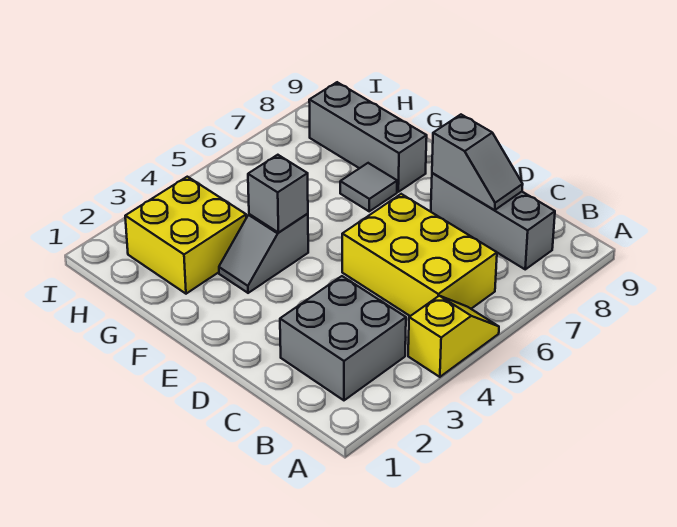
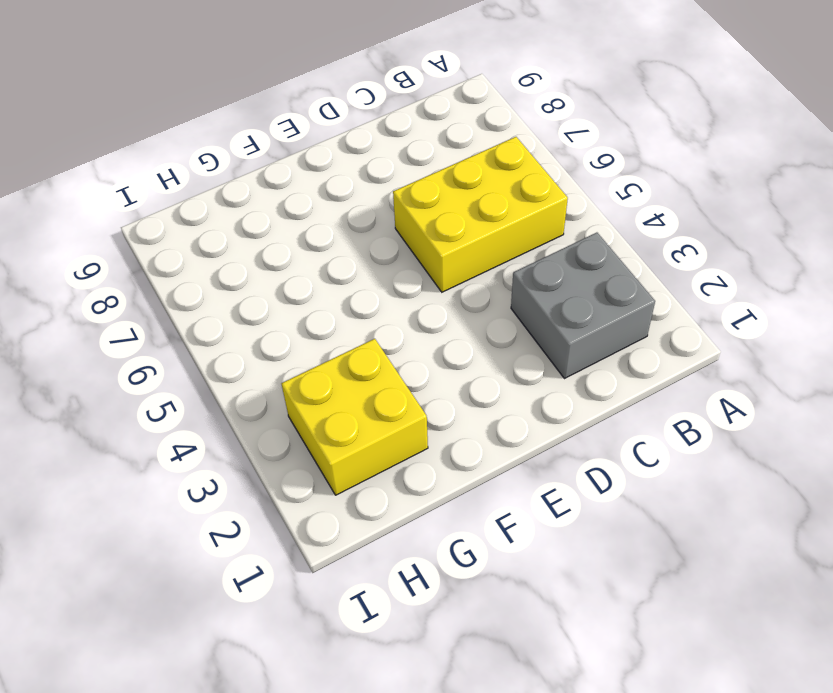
none -> yellow 1x2 slope [408,296,499,377]
none -> grey 1x3 brick [431,173,555,269]

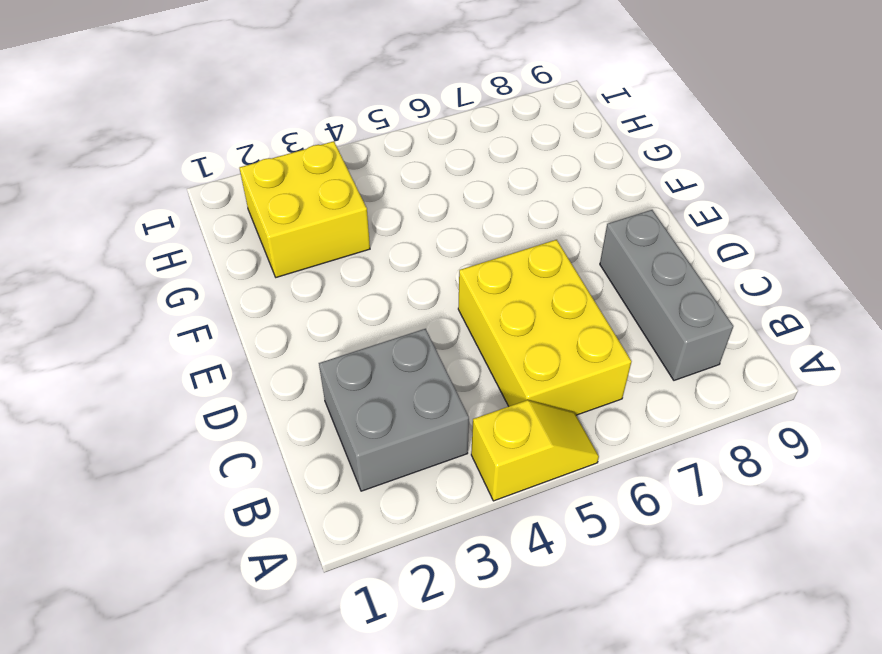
none -> grey 1x2 slope [219,214,308,293]
none -> grey 1x1 tile [340,163,397,211]

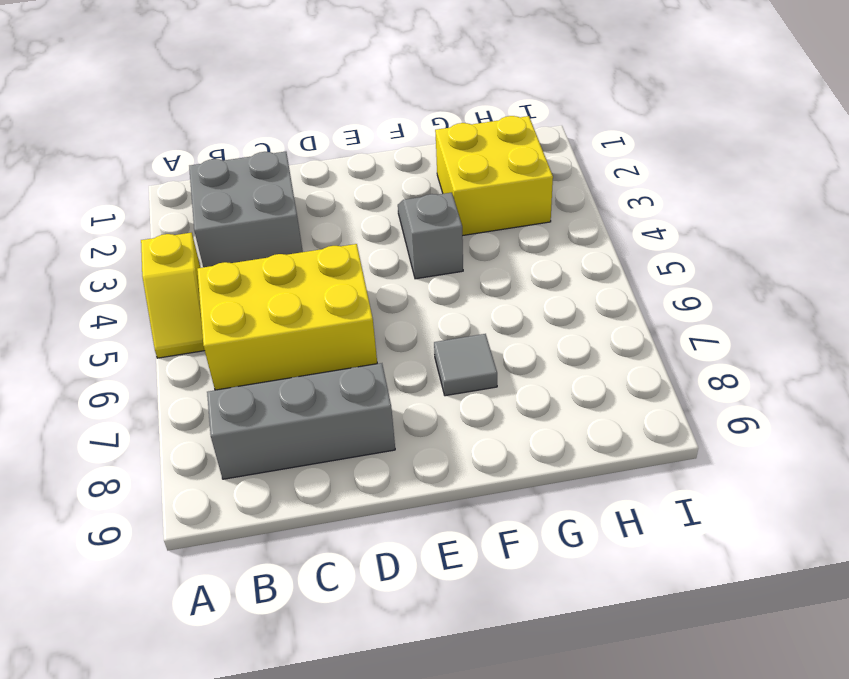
none -> grey 1x3 brick [309,82,427,192]
none -> grey 1x2 slope [432,115,523,210]

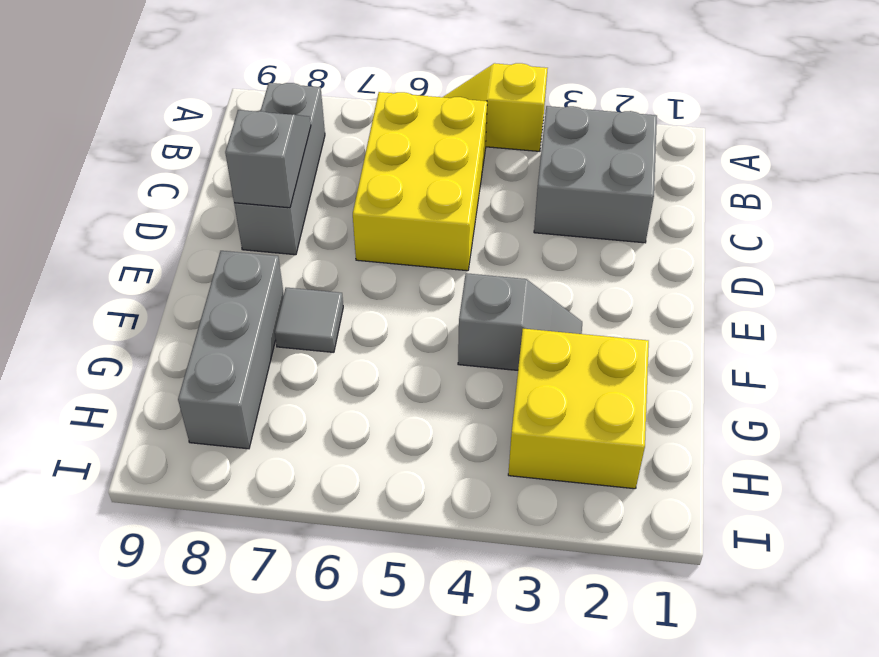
none -> grey 1x1 brick [248,155,308,233]

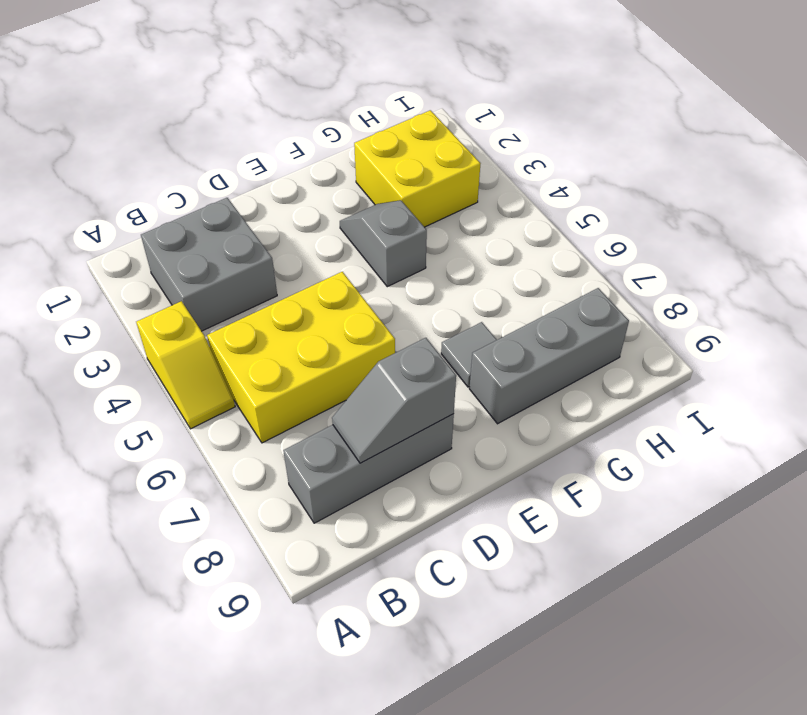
none -> grey 1x1 brick [248,155,308,233]

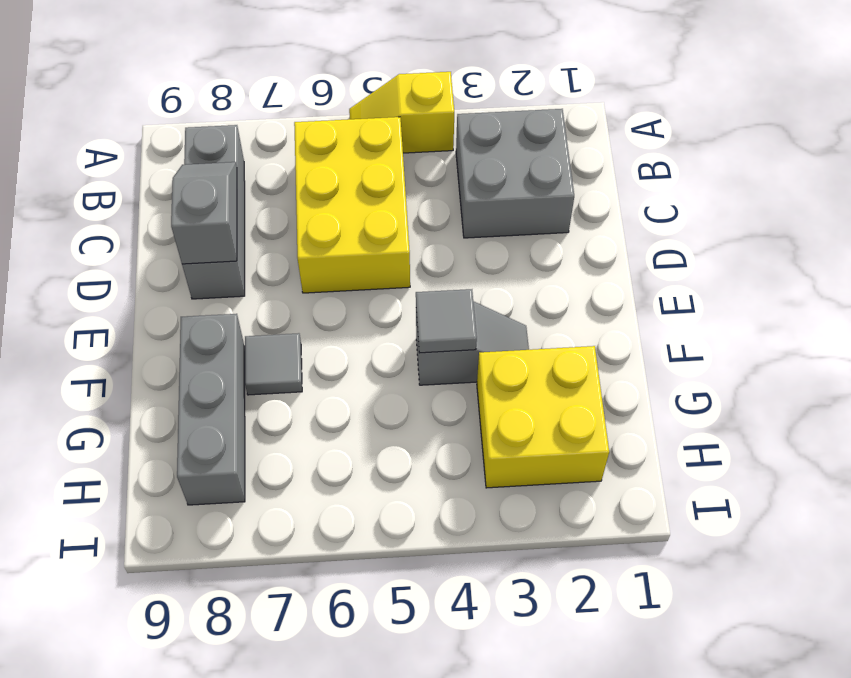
grey 1x1 tile [416,289,477,353] -> grey 1x1 brick [248,155,308,233]

